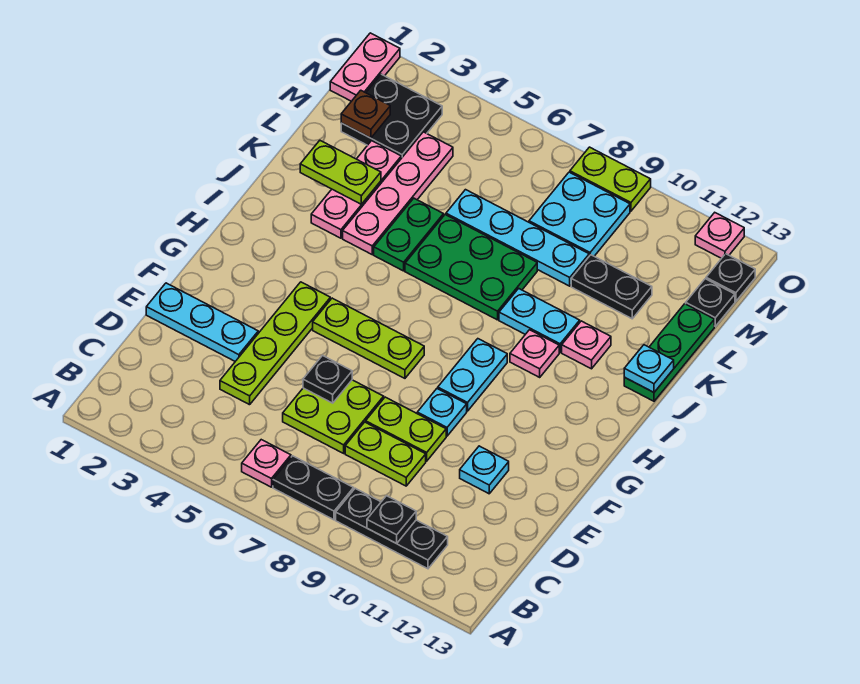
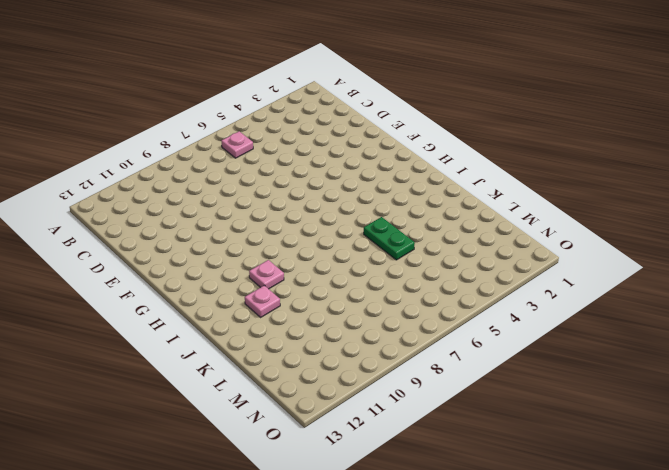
none -> black 1x2 plate [273,456,354,520]
none -> black 1x3 plate [336,488,448,569]
none -> lime 1x4 plate [220,282,330,405]
none -> lime 2x2 plate [283,380,384,453]

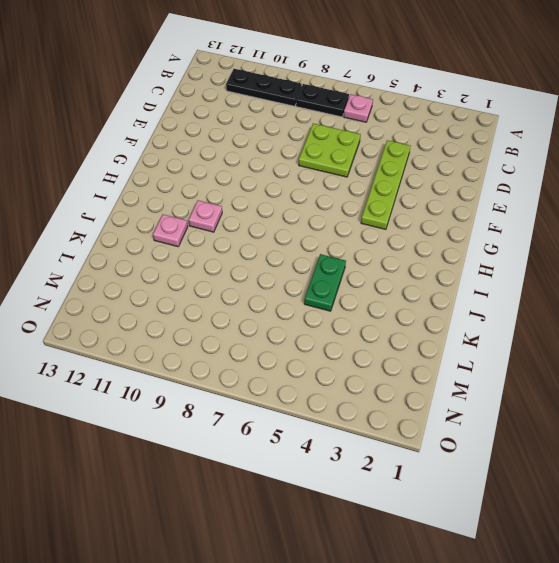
none -> lime 1x2 plate [345,422,426,486]
none -> cyan 1x3 plate [146,283,258,361]
none -> lime 1x2 plate [366,397,446,461]
none -> cyan 1x1 plate [460,446,509,494]

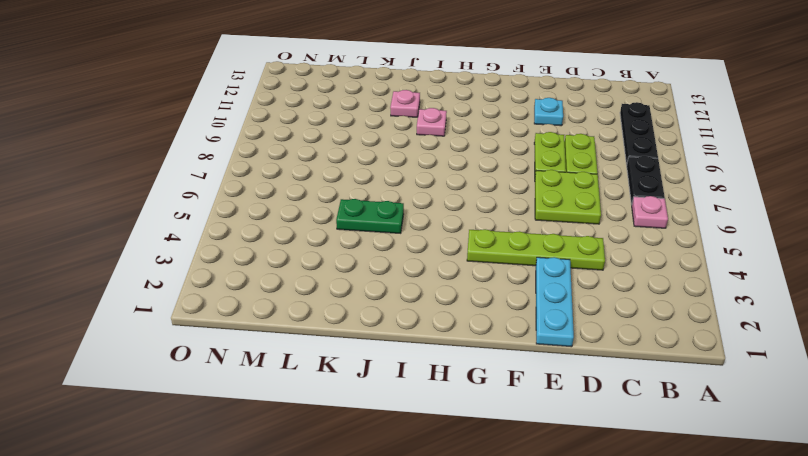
none -> cyan 1x1 plate [417,388,467,436]
none -> lime 1x3 plate [313,298,424,378]
none -> cyan 1x2 plate [438,339,507,411]
none -> pink 1x3 plate [311,141,401,238]

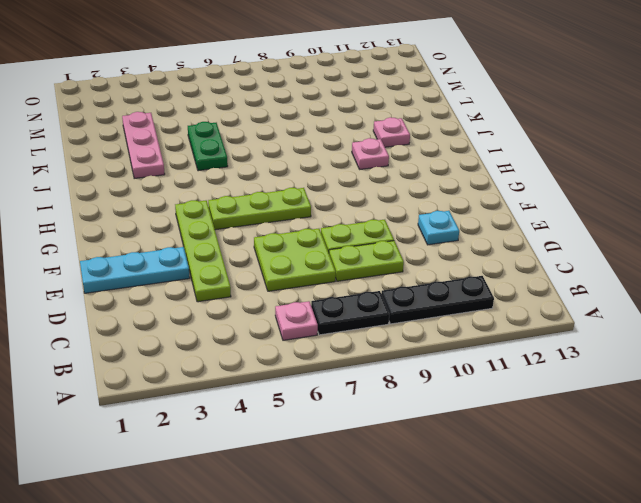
none -> cyan 1x1 plate [417,388,467,436]
none -> cyan 1x2 plate [438,339,507,411]
none -> pink 1x4 plate [343,132,453,254]
none -> green 2x3 plate [405,215,537,320]

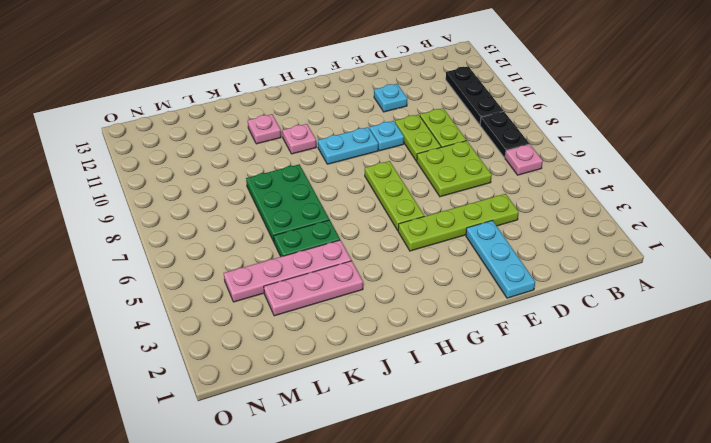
none -> cyan 1x2 plate [499,288,580,352]
none -> green 1x3 plate [624,304,714,401]
none -> cyan 1x4 plate [446,190,589,286]
none -> black 1x2 plate [571,255,652,319]

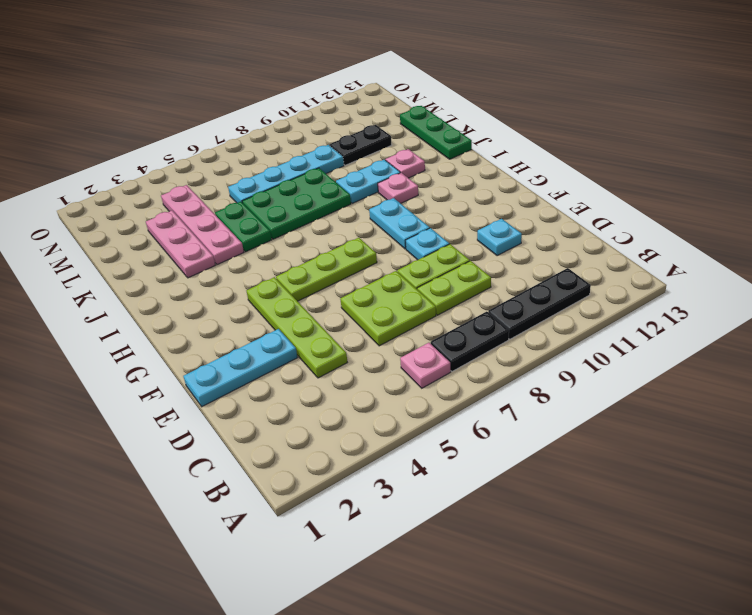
none -> black 2x2 plate [341,74,442,158]
none -> cyan 2x2 plate [529,172,630,256]
none -> black 1x1 plate [686,279,735,326]
none -> pink 1x2 plate [330,33,400,101]

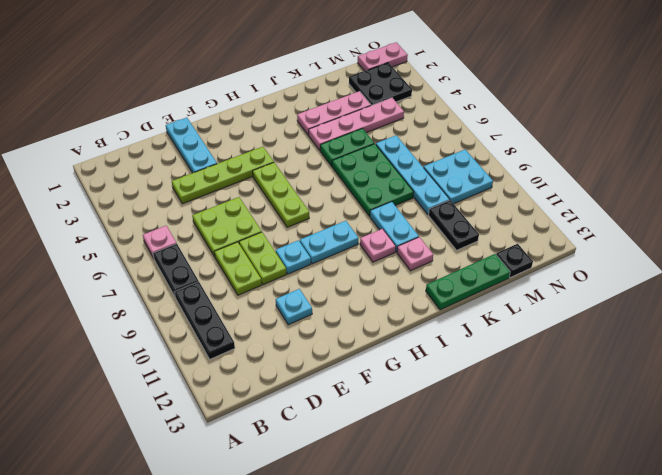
none -> black 1x1 plate [706,254,755,301]
none -> lime 1x2 plate [570,147,651,211]
none -> pink 1x1 plate [695,213,744,258]
none -> black 1x1 plate [367,496,416,544]

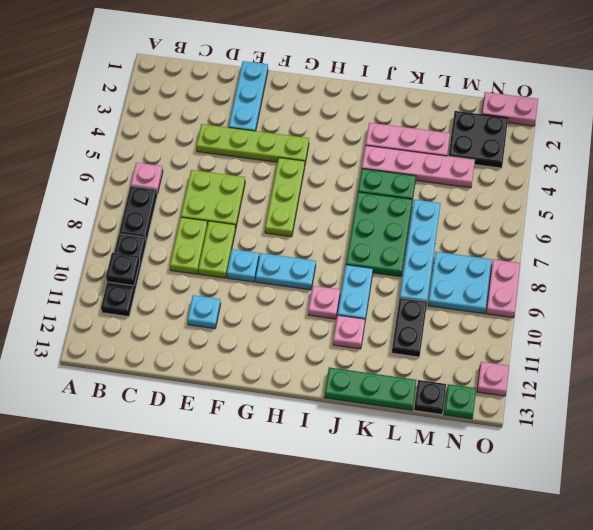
green 1x1 plate [444,384,476,419] -> black 1x1 plate [706,254,755,301]
pink 1x2 plate [486,260,520,318] -> lime 1x2 plate [570,147,651,211]
none -> black 1x1 plate [303,356,352,403]
none -> cyan 1x1 plate [624,345,674,392]
none -> lime 1x2 plate [300,141,381,204]
none -> brown 1x1 plate [341,90,390,138]

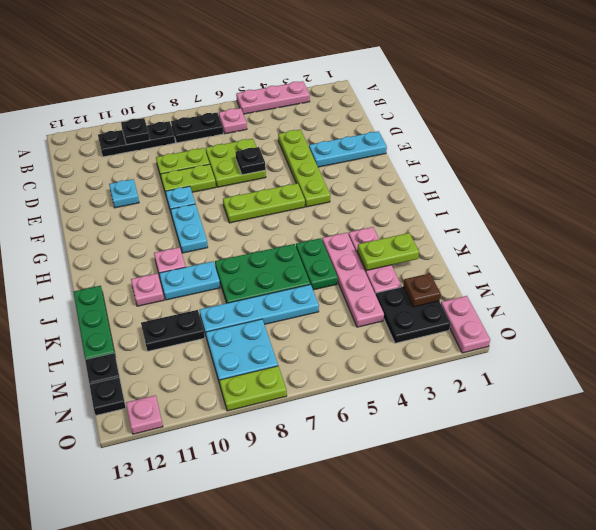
pink 1x3 plate [236,81,310,114] -> none
none -> cyan 1x1 plate [624,345,674,392]

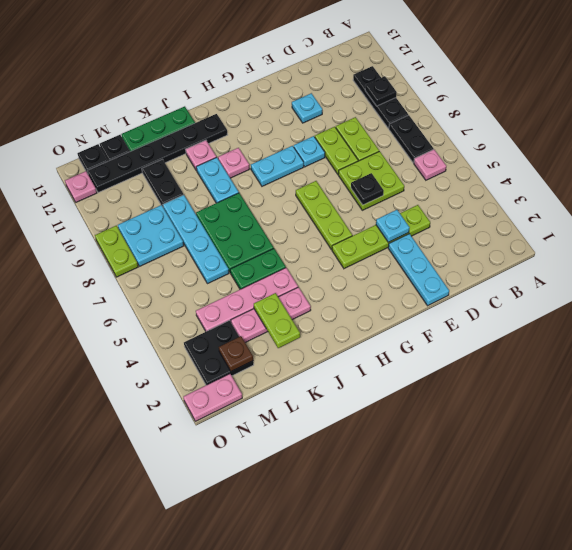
cyan 1x1 plate [376,210,410,242] -> cyan 1x1 plate moved to [624,345,674,392]
black 1x6 plate [87,114,227,193] -> none

